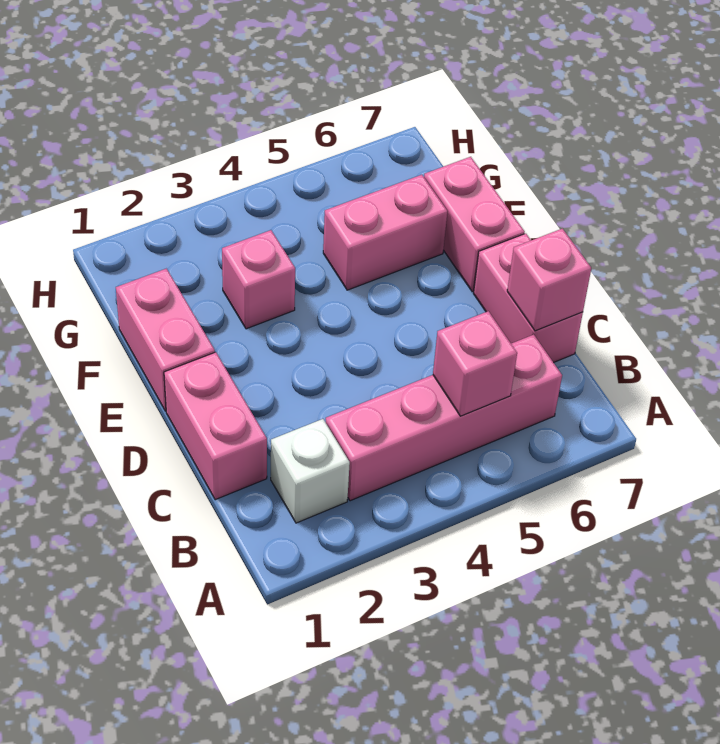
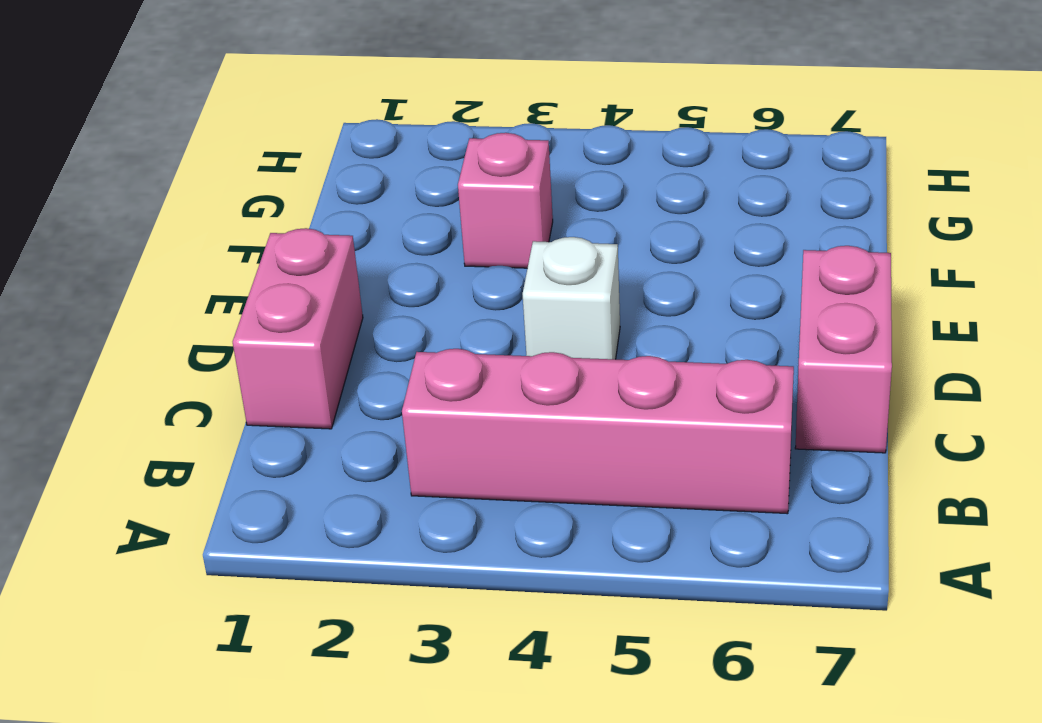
white 1x1 brick [523,237,620,359] -> white 1x1 brick moved to [271,419,350,523]
none -> pink 1x2 brick [116,269,215,411]
none -> pink 1x2 brick [424,157,525,292]

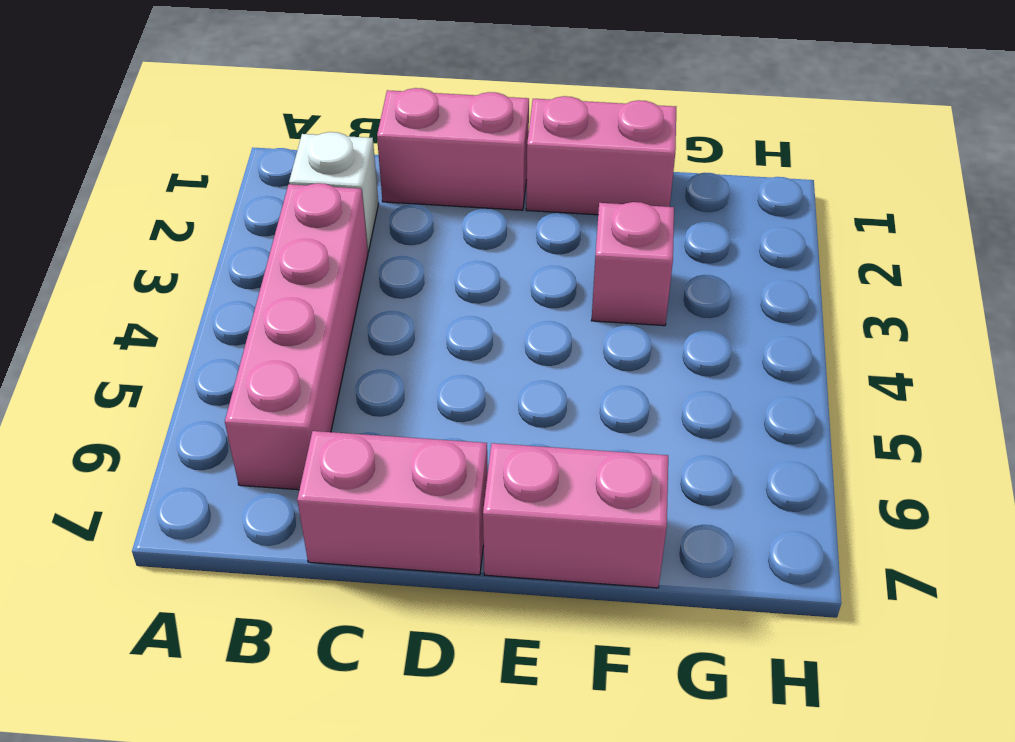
none -> pink 1x2 brick [323,175,447,290]
none -> pink 1x1 brick [433,311,517,416]

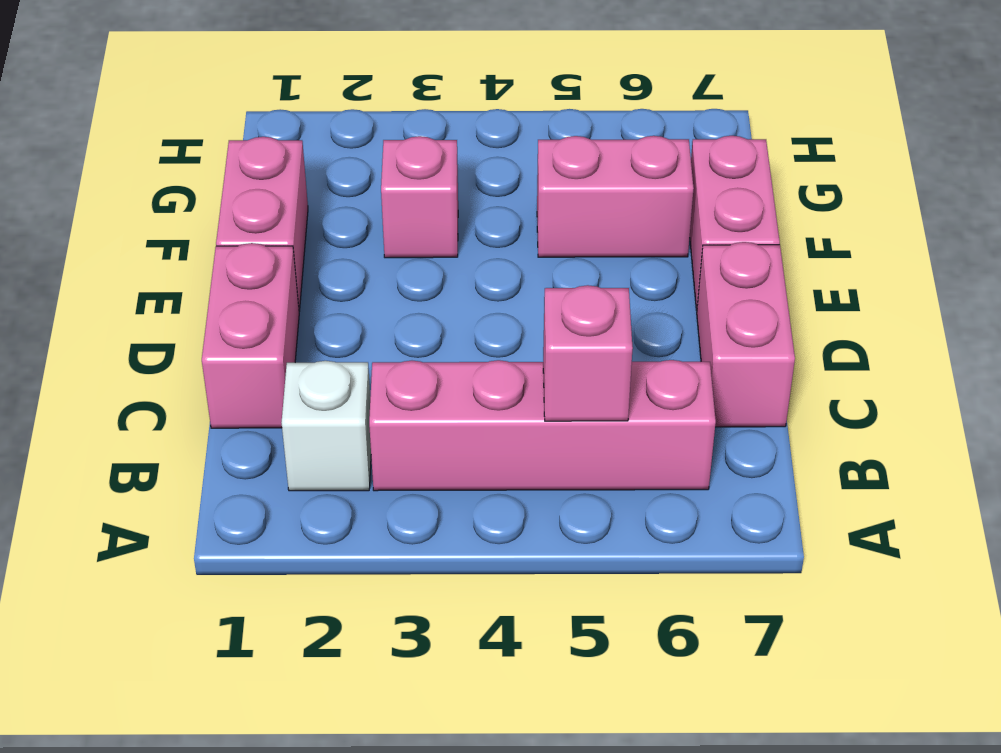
none -> pink 1x1 brick [507,229,591,331]

